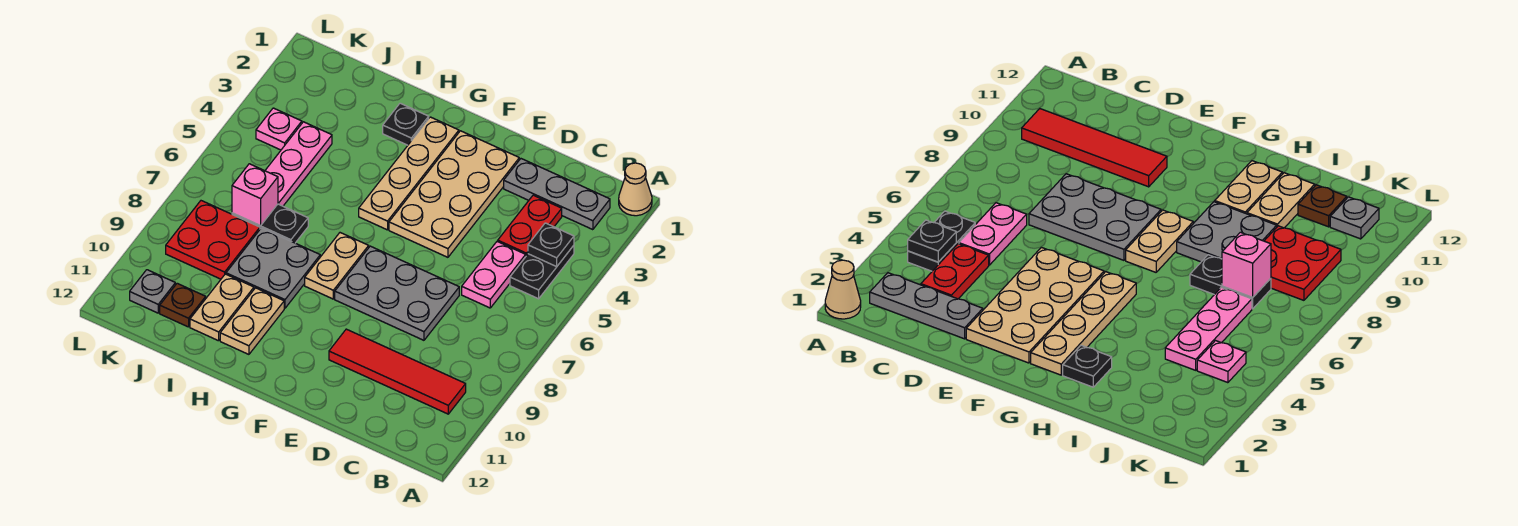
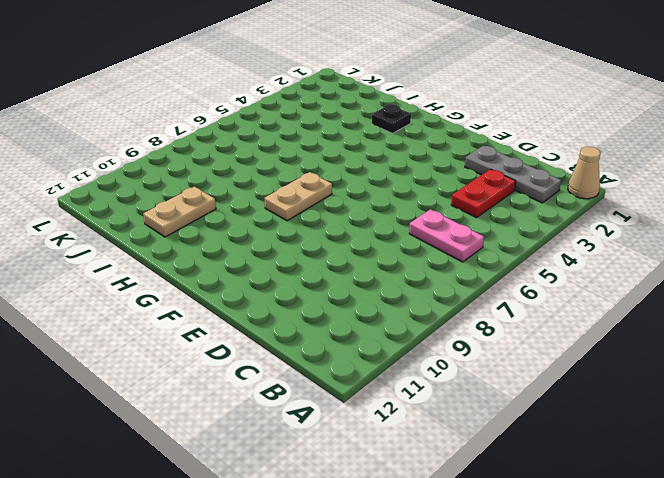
pink 1x2 plate [409,209,484,262] -> pink 1x2 plate turned to [462,241,526,308]
none -> black 1x2 plate [510,245,574,299]
none -> red 1x4 tile [329,329,466,414]
none -> grey 2x3 plate [335,246,459,340]

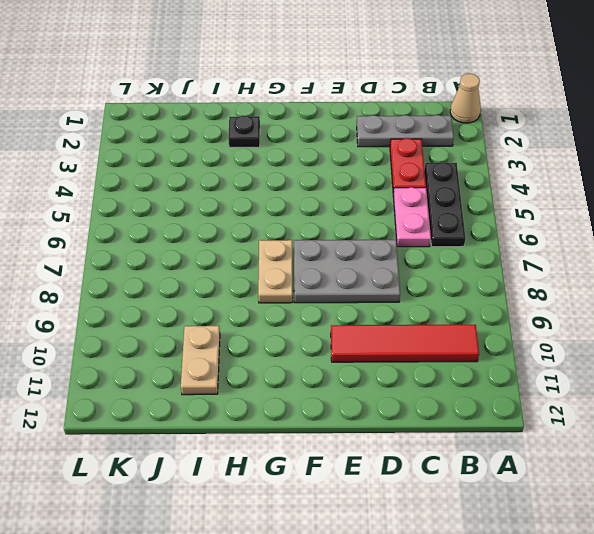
black 1x3 plate [425,162,466,247] -> black 1x2 plate [510,245,574,299]
none -> tan 2x4 plate [389,131,519,257]
none -> tan 1x4 plate [359,117,459,230]
none -> grey 2x2 plate [226,228,320,308]

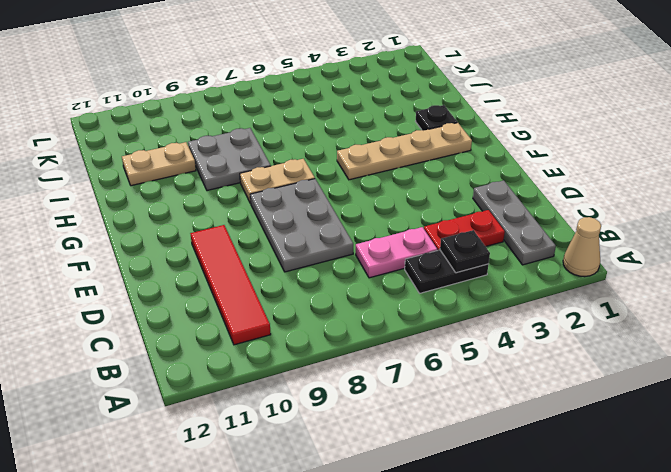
none -> tan 2x4 plate [389,131,519,257]
none -> tan 1x2 plate [220,288,284,354]
none -> black 1x2 plate [232,204,308,243]

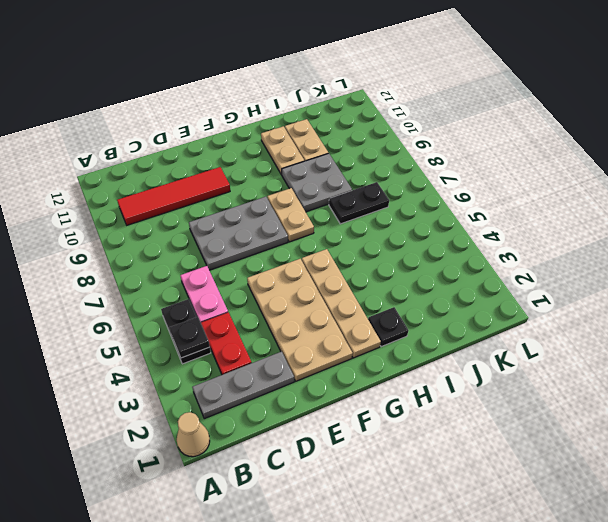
none -> pink 1x3 plate [265,122,332,206]
none -> red 2x2 plate [166,201,260,279]
none -> brown 1x1 plate [160,283,206,327]

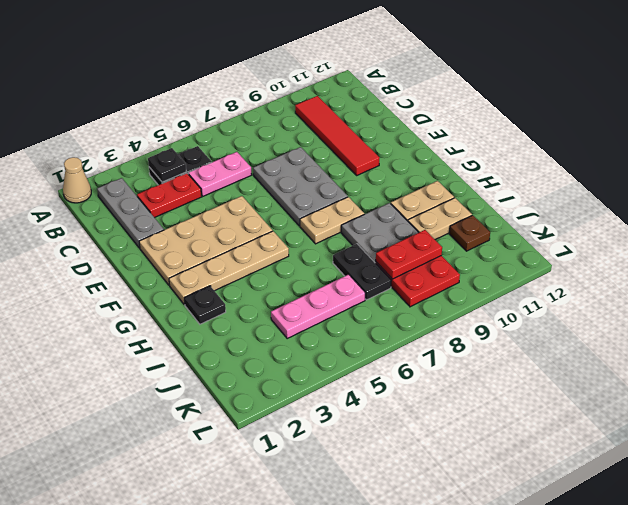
red 1x2 plate [376,230,442,279] -> none
none -> pink 1x1 plate [256,108,302,150]
none -> grey 1x1 plate [130,270,175,313]
none -> pink 1x1 brick [232,164,278,226]

